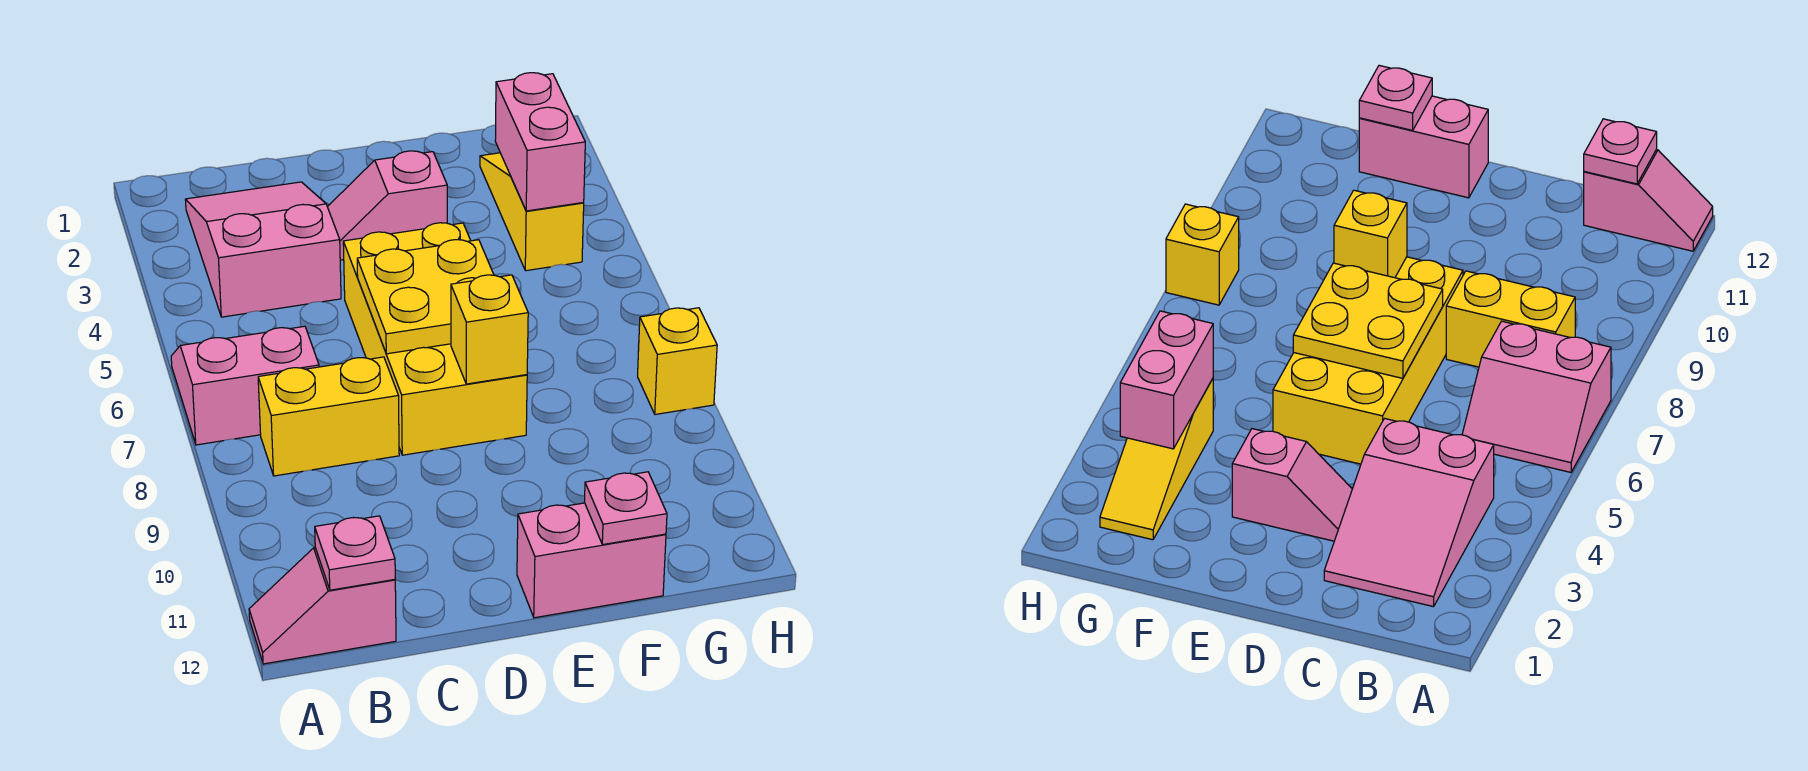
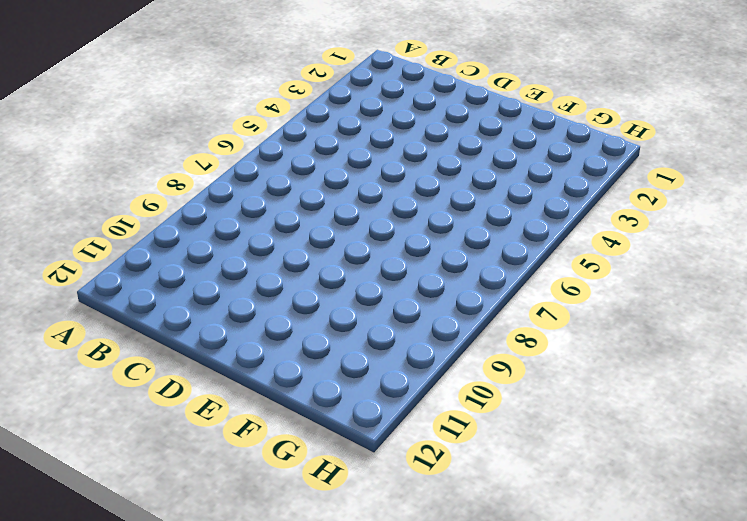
none -> pink 2x2 slope [171,326,319,445]
none -> pink 1x2 slope [249,548,396,664]
none -> pink 2x3 slope [185,182,341,317]

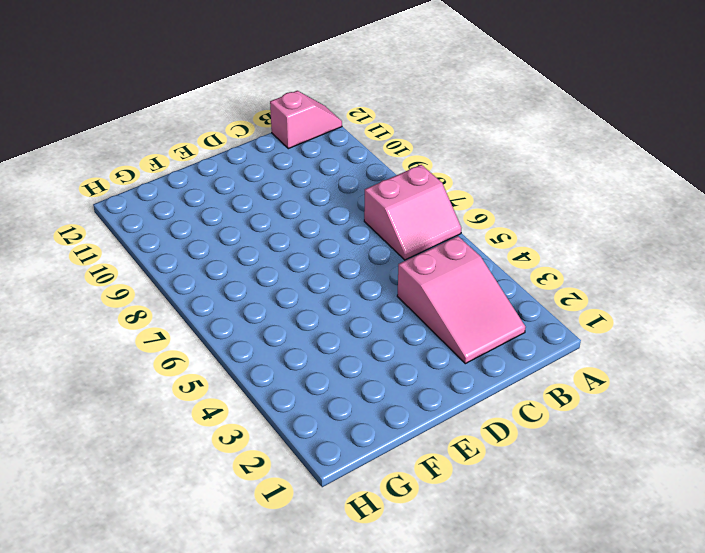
none -> yellow 1x2 brick [258,357,399,476]
none -> pink 1x2 slope [328,151,447,260]
none -> yellow 2x4 brick [343,223,527,455]

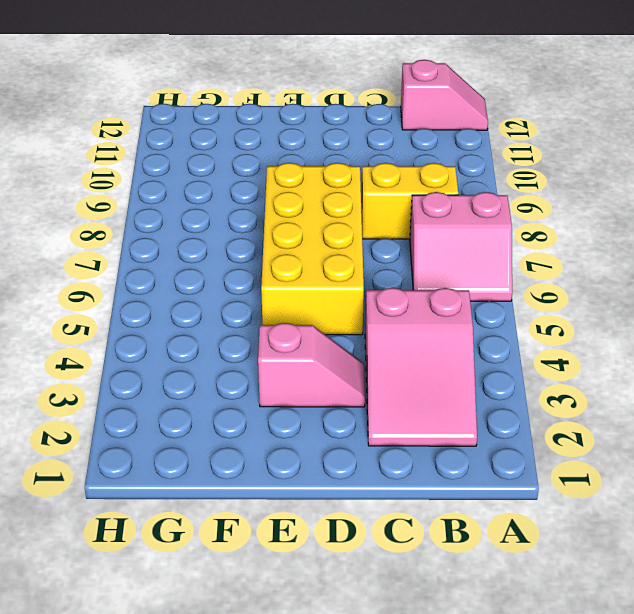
none -> pink 1x2 brick [517,503,666,618]
none -> yellow 1x3 slope [480,153,584,271]
none -> yellow 1x1 brick [638,308,717,414]

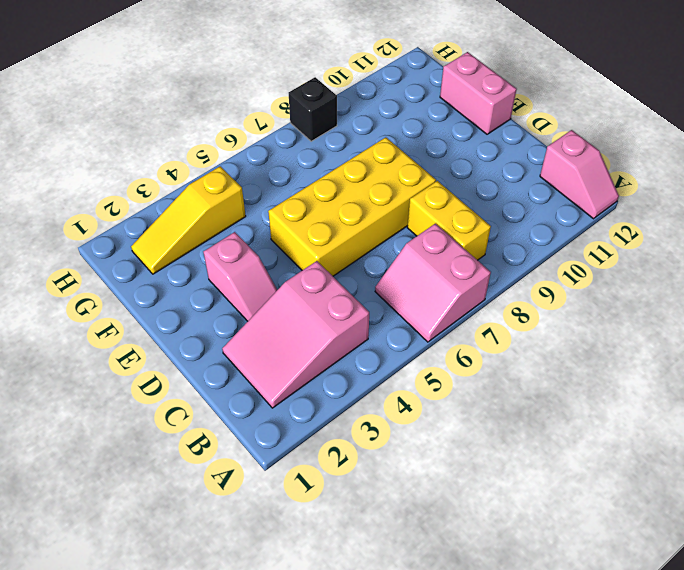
black 1x1 brick [289,77,337,141] -> yellow 1x1 brick [638,308,717,414]
none -> pink 1x1 plate [315,516,395,590]
none -> yellow 2x2 plate [357,240,494,354]
none -> yellow 1x1 brick [451,275,528,384]

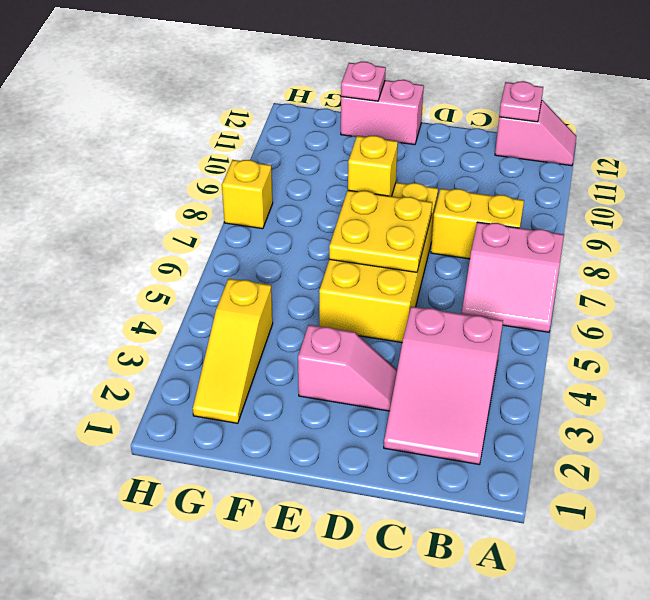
none -> pink 1x2 brick [495,73,585,211]

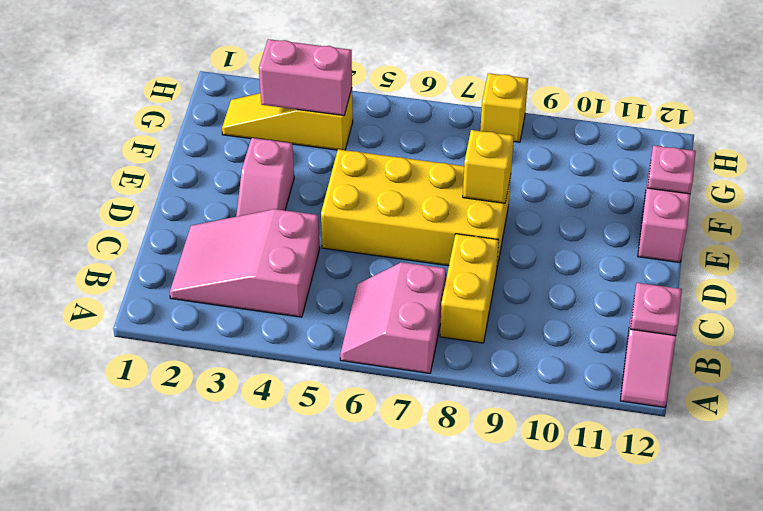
none -> yellow 2x2 plate [357,240,494,354]

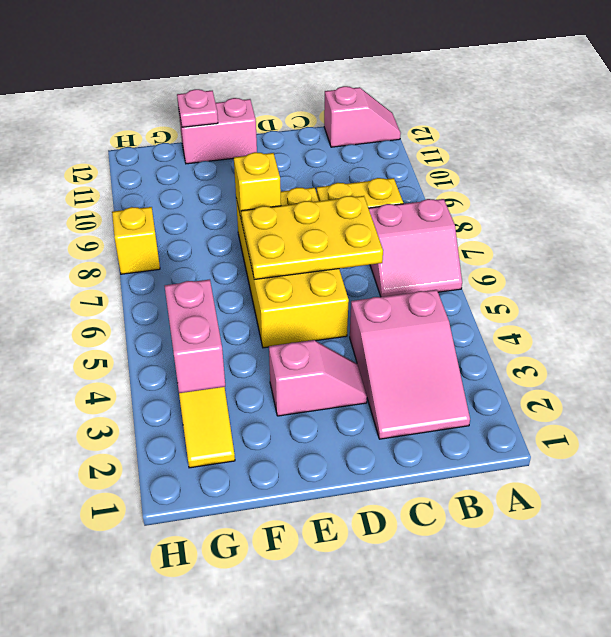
yellow 2x3 plate [241,196,383,279] -> yellow 2x2 plate [357,240,494,354]
none -> pink 1x1 plate [315,516,395,590]

